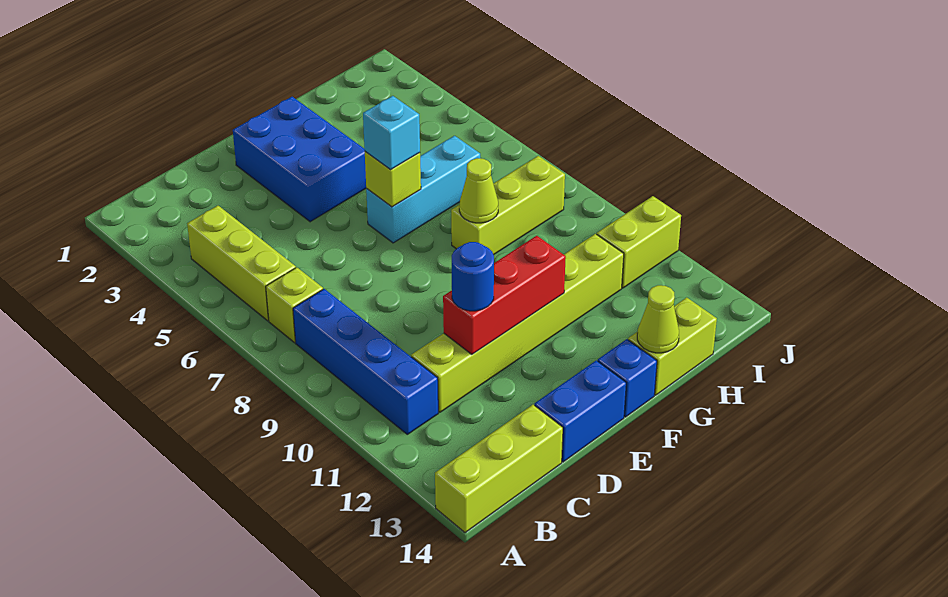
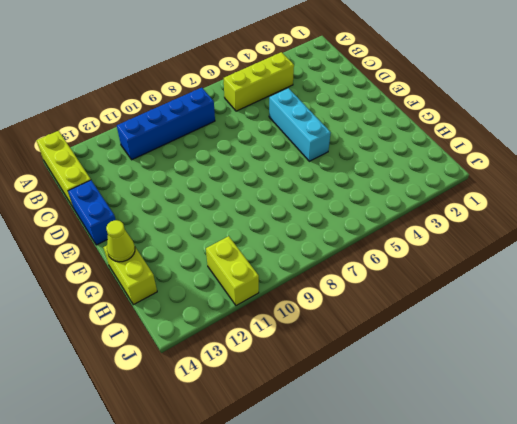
cyan 1x3 brick [269,88,331,161] -> cyan 1x3 brick moved to [366,136,480,243]
none -> lime 1x1 brick [266,267,323,343]
none -> lime 1x6 brick [411,234,624,412]
none -> blue 2x3 brick [233,97,366,222]

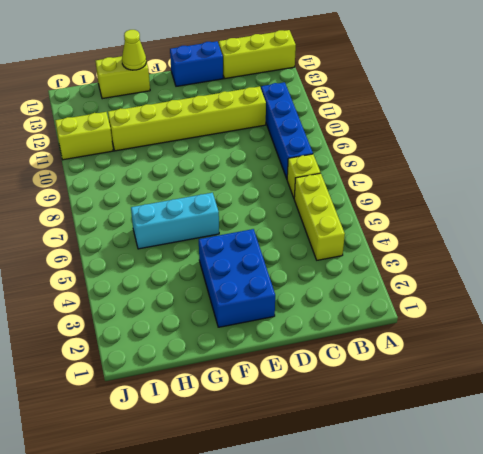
none -> blue 1x1 brick [598,339,657,417]
none -> lime 1x3 brick [451,156,565,255]
none -> red 1x3 brick [443,236,566,354]

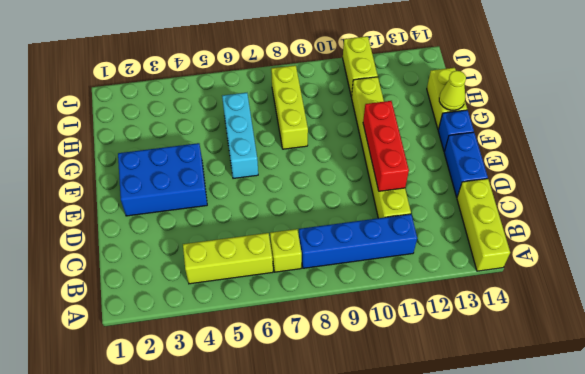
none -> lime 1x1 brick [365,152,421,207]
none -> lime 1x1 cone [459,158,498,223]
none -> blue 1x1 round brick [452,242,494,311]

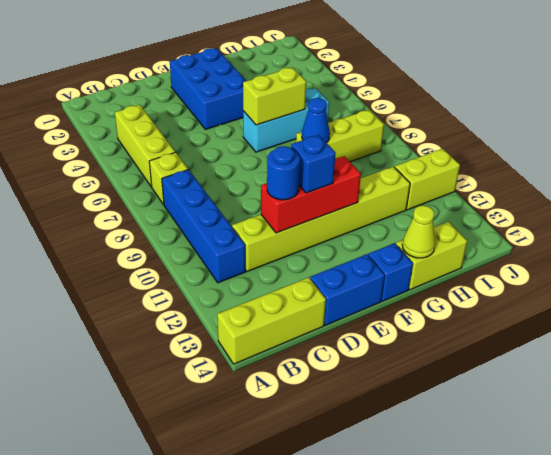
blue 1x1 brick [291,135,336,193] -> none
lime 1x2 brick [243,67,306,125] -> lime 1x1 brick [365,152,421,207]
blue 1x1 cone [302,98,330,143] -> lime 1x1 cone [459,158,498,223]
none -> cyan 1x1 brick [363,96,420,170]

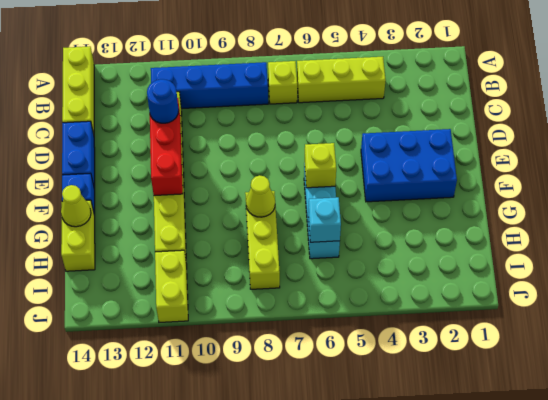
cyan 1x1 brick [308,197,341,242] -> cyan 1x1 brick moved to [363,96,420,170]

